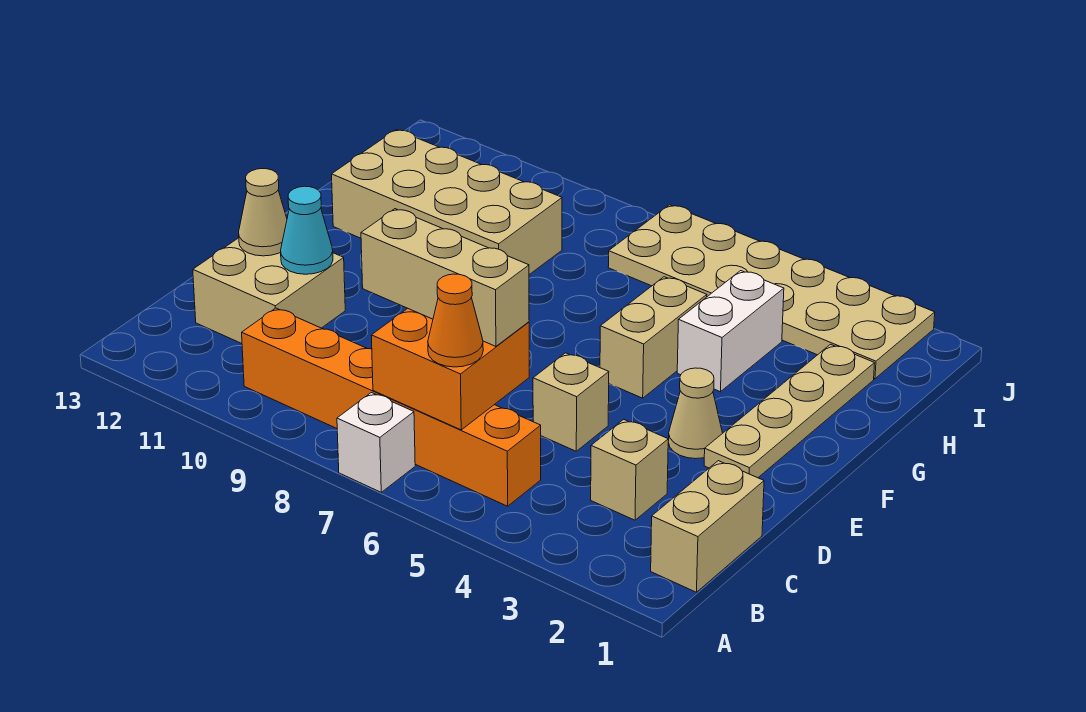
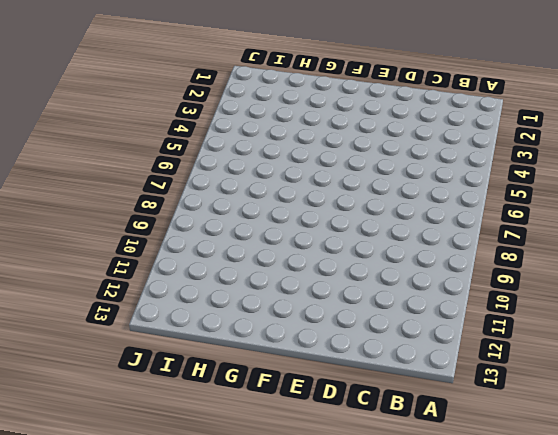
none -> white 1x1 brick [337,393,415,492]
none -> tan 1x2 brick [651,461,764,592]
none -> orange 1x6 brick [242,308,541,506]

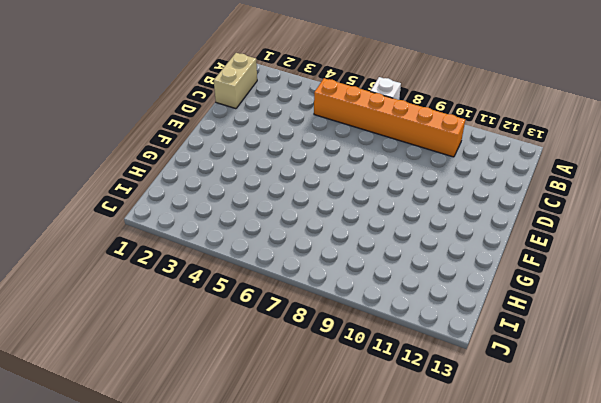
none -> tan 1x1 brick [591,419,668,520]
none -> tan 2x2 brick [193,238,345,344]
none -> tan 1x1 brick [533,353,609,451]

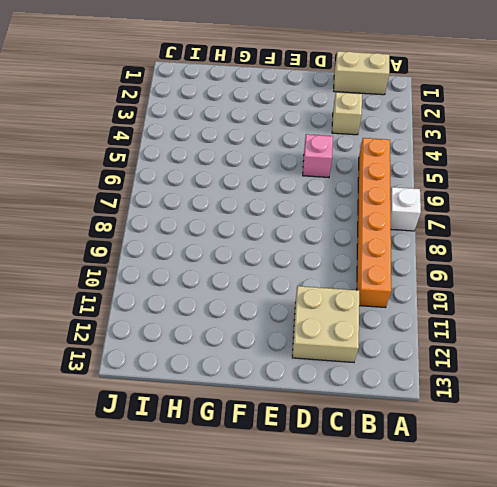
pink 1x1 brick [303,134,333,178] -> tan 1x1 brick [533,353,609,451]
none -> tan 1x4 plate [704,344,875,478]
none -> tan 1x1 cone [668,368,722,459]
none -> tan 1x2 brick [600,277,707,398]

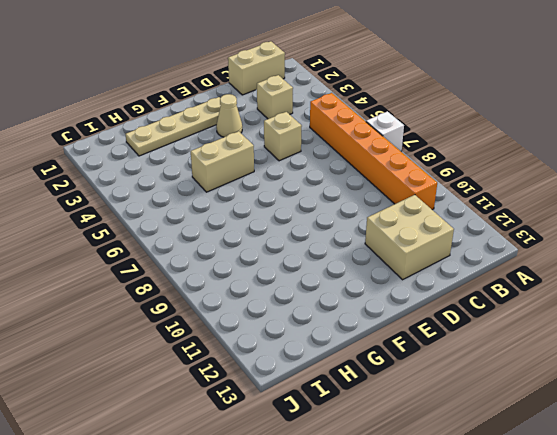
none -> white 1x2 brick [677,271,784,392]
none -> tan 2x4 brick [332,130,562,275]
none -> tan 2x6 plate [608,205,935,379]

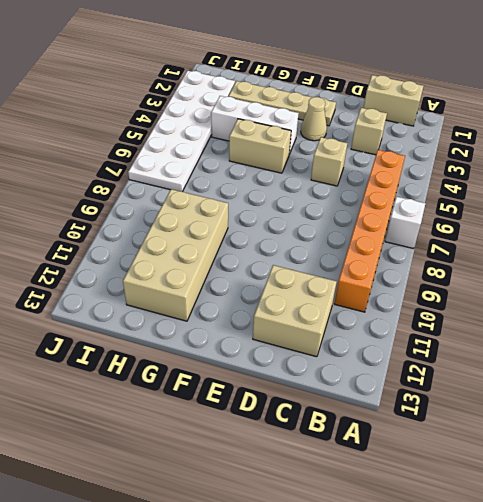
white 1x3 brick [211,96,299,154] -> white 1x2 brick [677,271,784,392]
white 2x6 plate [128,71,235,192] -> tan 2x6 plate [608,205,935,379]
none -> orange 2x2 brick [371,308,529,430]
none -> cyan 1x1 cone [281,186,333,274]
none -> tan 1x1 cone [239,169,287,256]

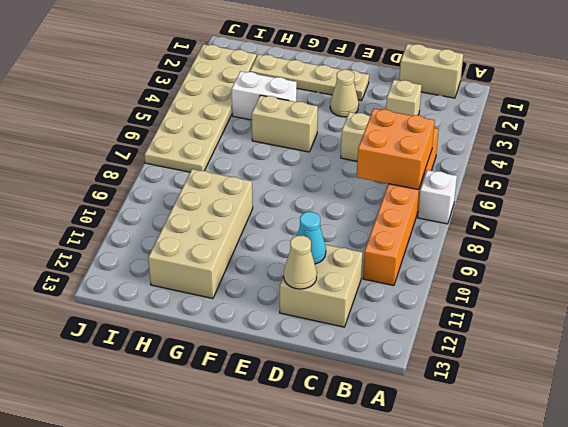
none -> orange 1x1 cone [428,274,483,367]
none -> tan 1x3 brick [361,209,529,346]

